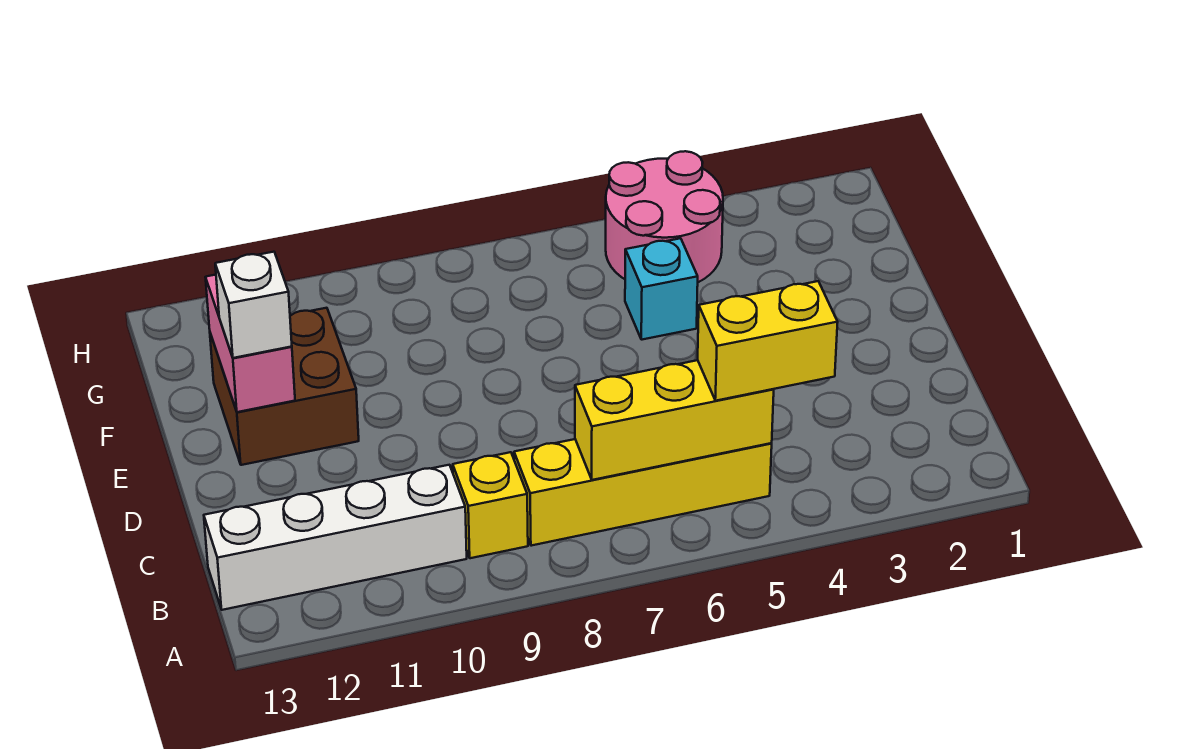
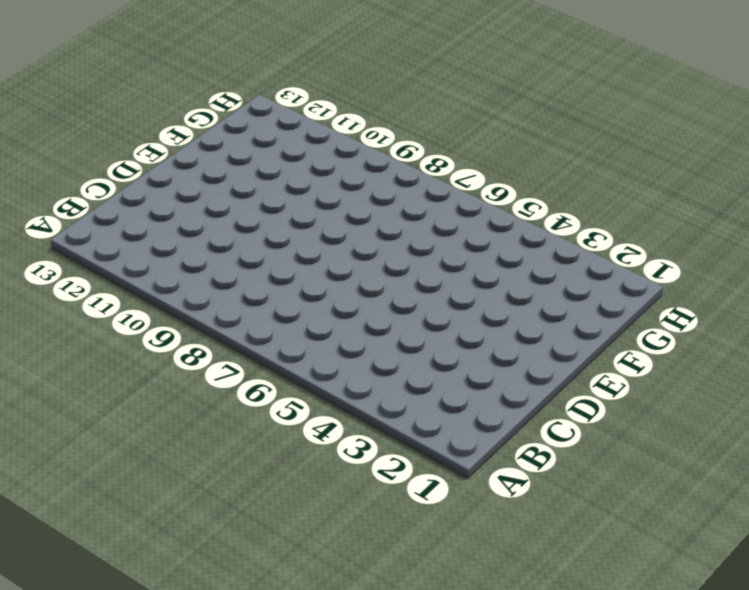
none -> yellow 1x4 brick [514,439,772,546]
none -> yellow 1x1 brick [453,452,528,558]

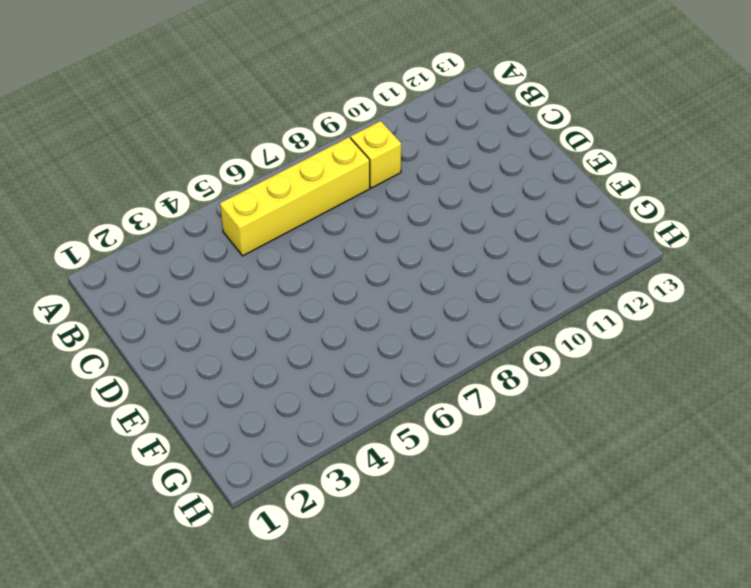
none -> white 1x4 brick [204,465,467,610]
none -> brown 2x2 brick [210,308,359,465]

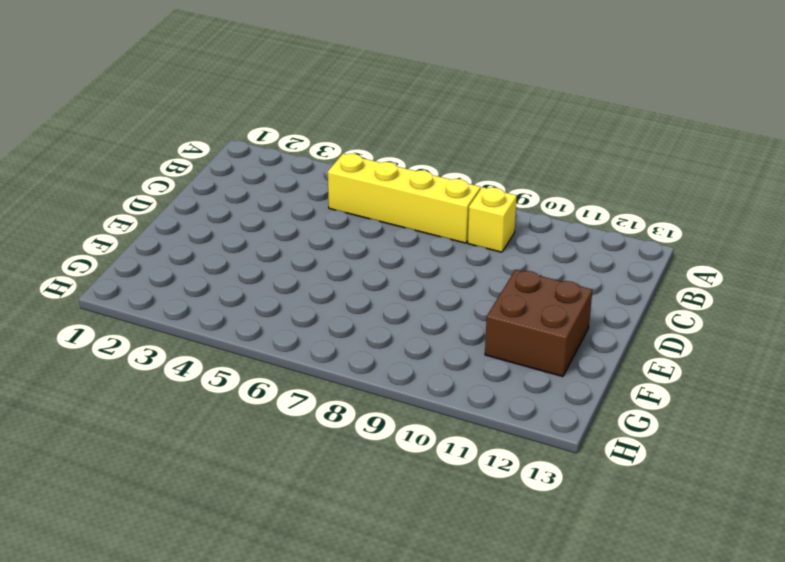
none -> white 1x4 brick [204,465,467,610]
none -> cyan 1x1 brick [625,238,698,340]

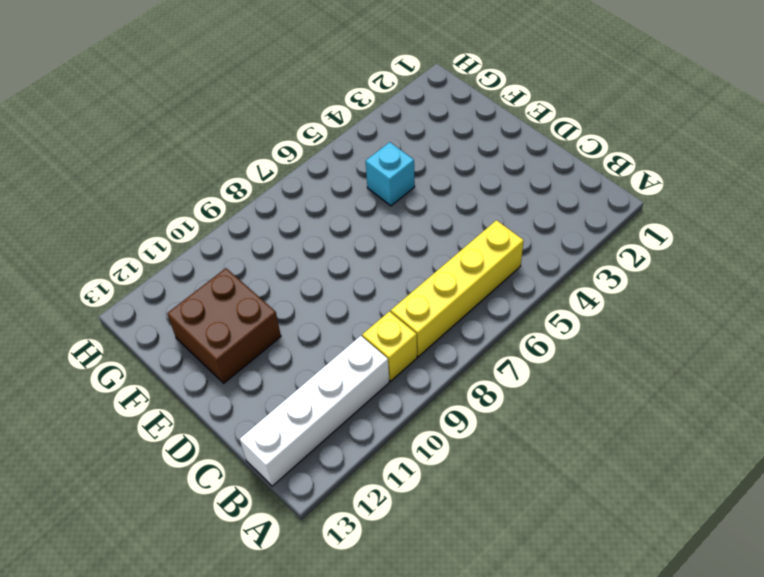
none -> pink 2x2 round brick [606,151,723,282]
none -> yellow 1x3 brick [575,360,774,480]

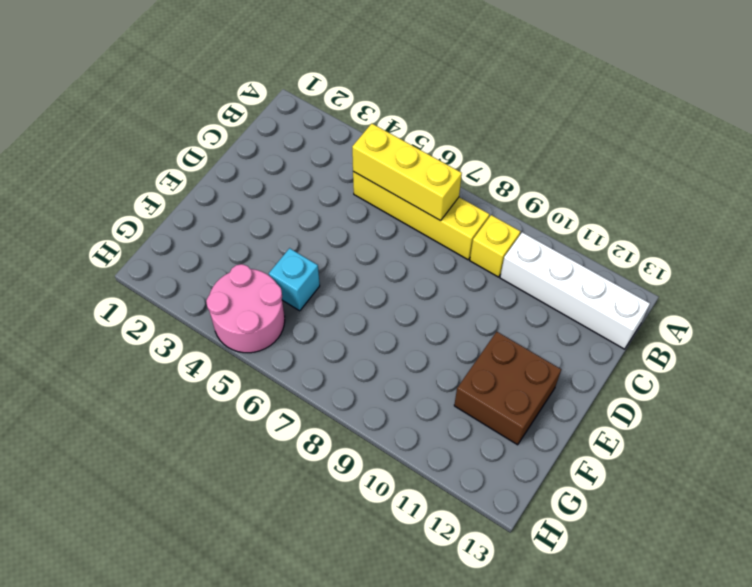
none -> pink 1x2 brick [206,275,295,412]
none -> yellow 1x2 brick [698,281,838,401]

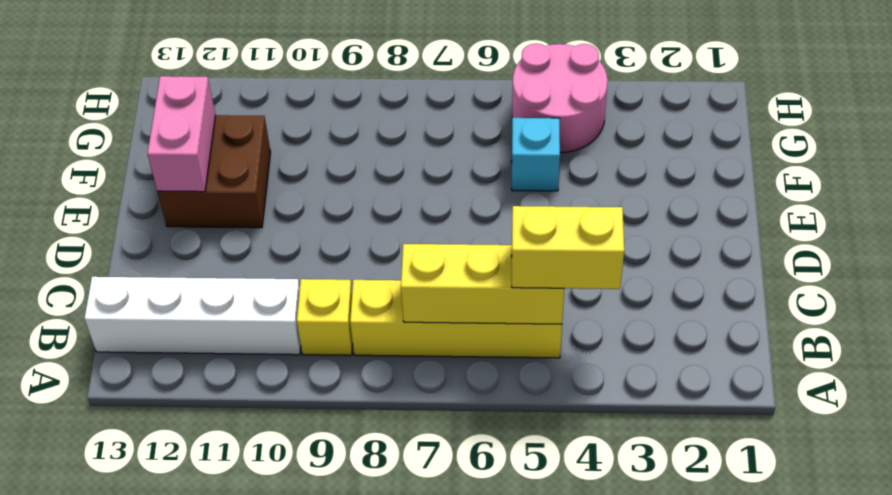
none -> white 1x1 brick [215,252,292,358]

